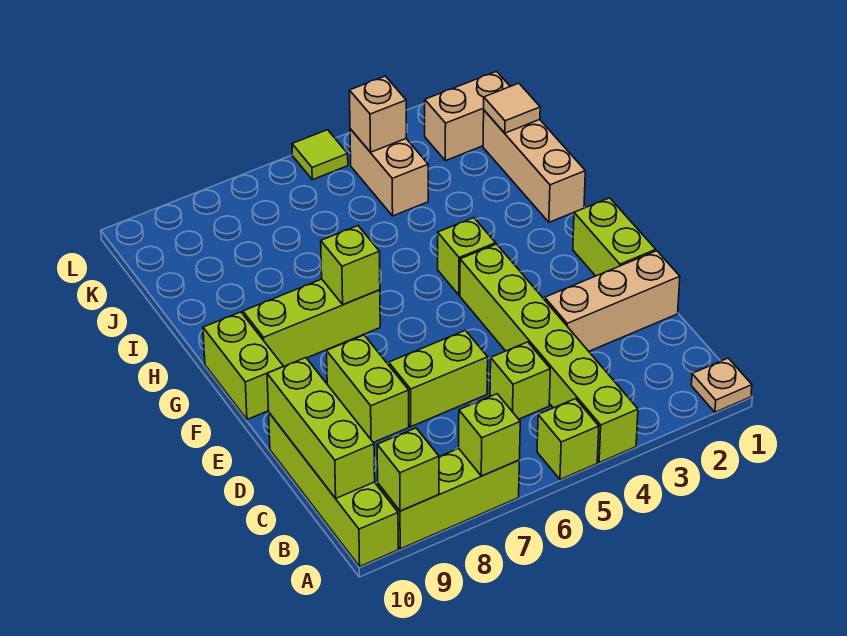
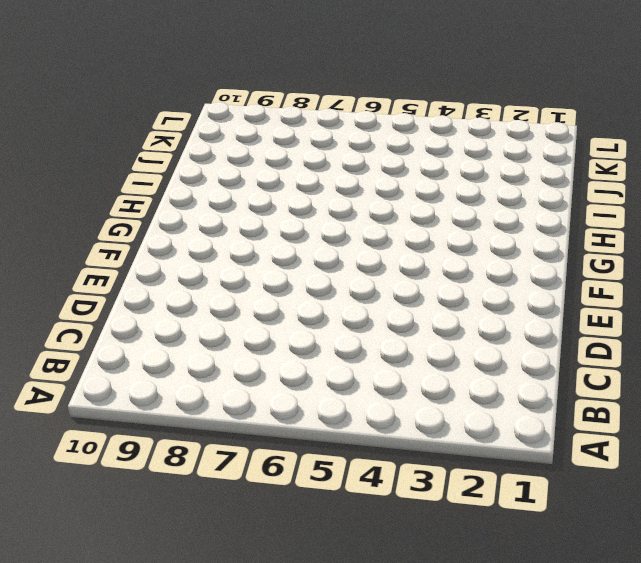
none -> tan 1x1 plate [691,358,752,412]
none -> lime 1x6 brick [460,244,638,463]
none -> lime 1x1 brick [537,399,599,480]

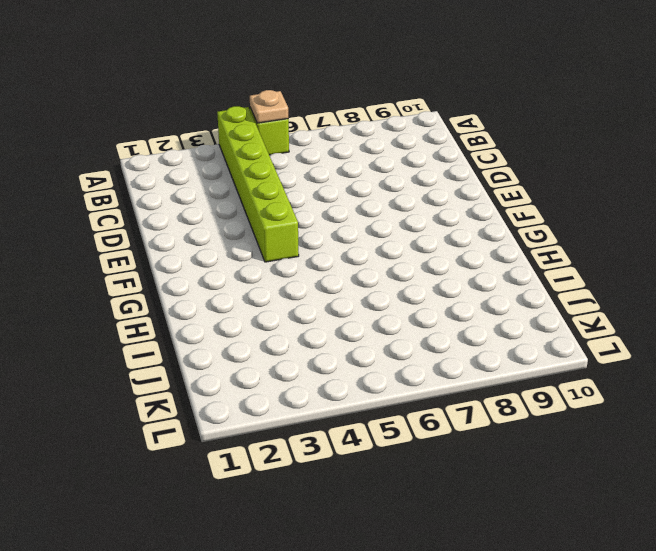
tan 1x1 plate [250,90,289,123] -> tan 1x1 plate moved to [691,358,752,412]
none -> lime 1x3 brick [378,448,519,549]
none -> lime 1x4 brick [269,413,398,566]
none -> lime 1x1 brick [490,342,550,419]

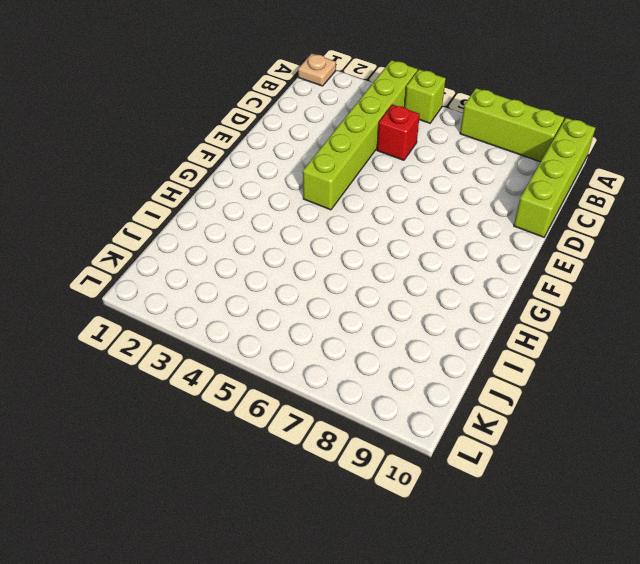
red 1x1 brick [377,104,420,160] -> lime 1x1 brick [490,342,550,419]
none -> tan 1x3 brick [545,251,680,351]
none -> lime 1x2 brick [389,330,488,426]
none -> lime 1x2 brick [327,335,409,443]

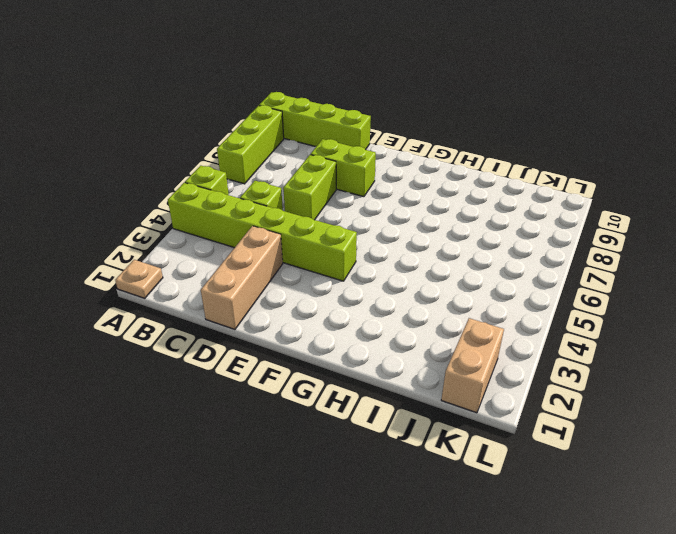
none -> lime 1x2 brick [573,198,656,276]
none -> lime 1x2 brick [203,312,283,419]
none -> lime 1x1 brick [438,218,496,295]

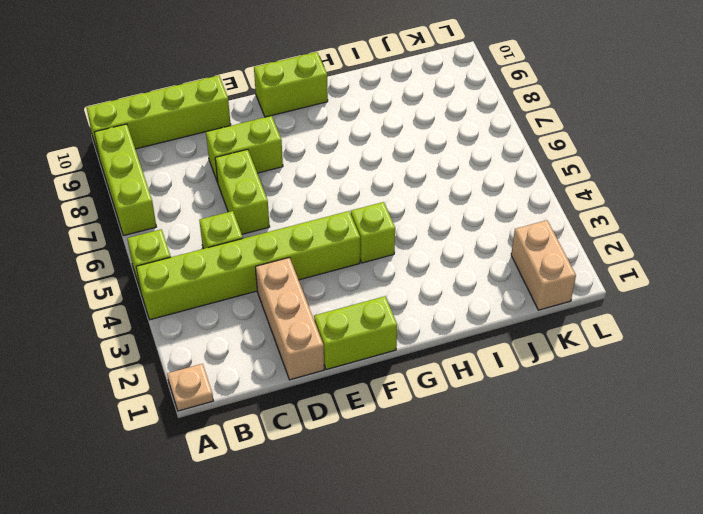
none -> lime 1x3 brick [243,279,380,366]
none -> tan 1x3 brick [483,110,585,222]
none -> tan 1x2 brick [350,129,428,216]

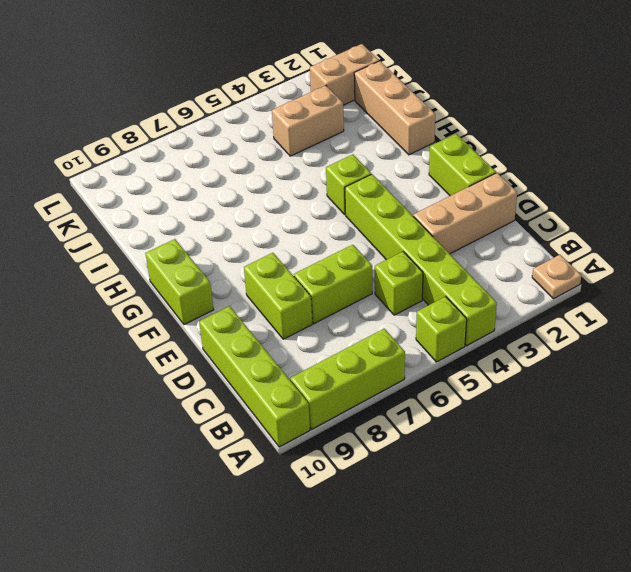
tan 1x2 brick [272,86,344,156] -> tan 1x2 brick turned to [350,129,428,216]
none -> lime 1x3 brick [243,279,380,366]
none -> lime 1x1 tile [292,130,348,180]
none -> lime 1x1 brick [459,394,520,476]

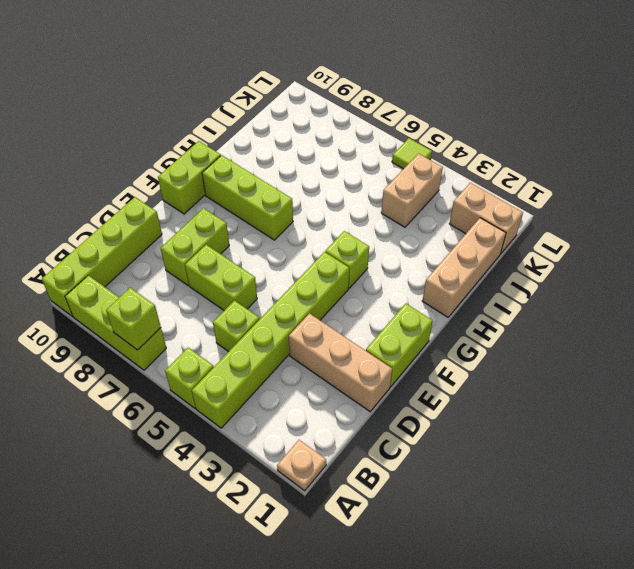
none -> lime 1x1 brick [377,428,439,511]
none -> lime 1x3 brick [267,358,375,498]
none -> lime 1x1 brick [321,226,380,305]

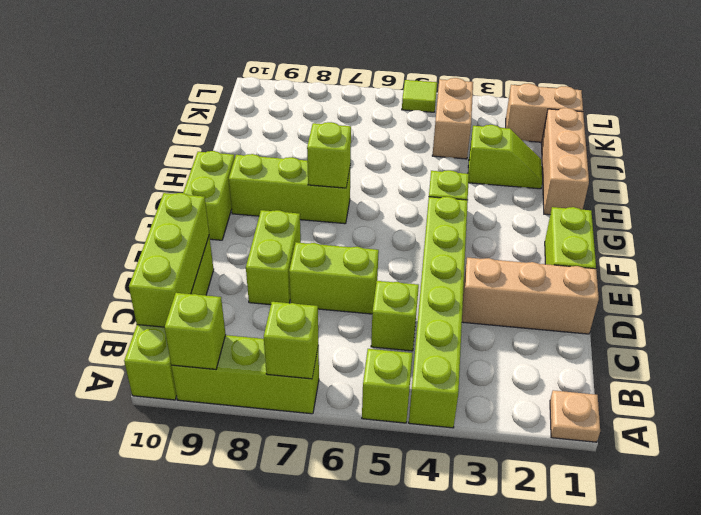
lime 1x2 slope [468,125,542,189] -> none
none -> tan 1x1 tile [484,83,540,133]
none -> tan 1x1 brick [349,76,406,152]

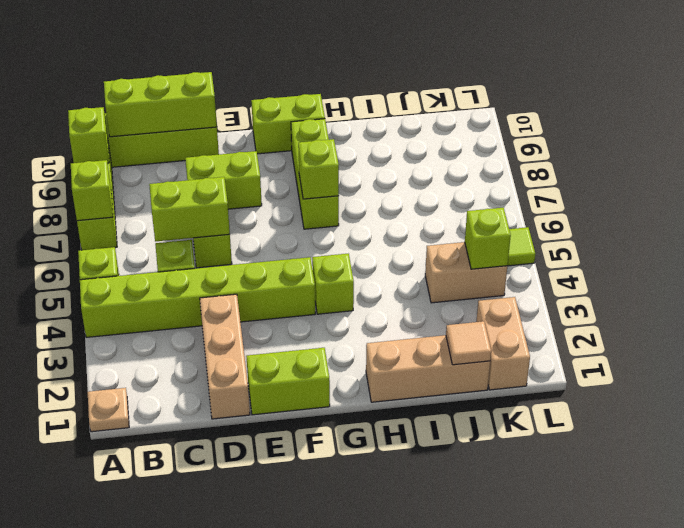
lime 1x2 brick [149,177,230,241] -> none
lime 1x1 brick [465,208,511,269] -> tan 1x1 brick [349,76,406,152]

